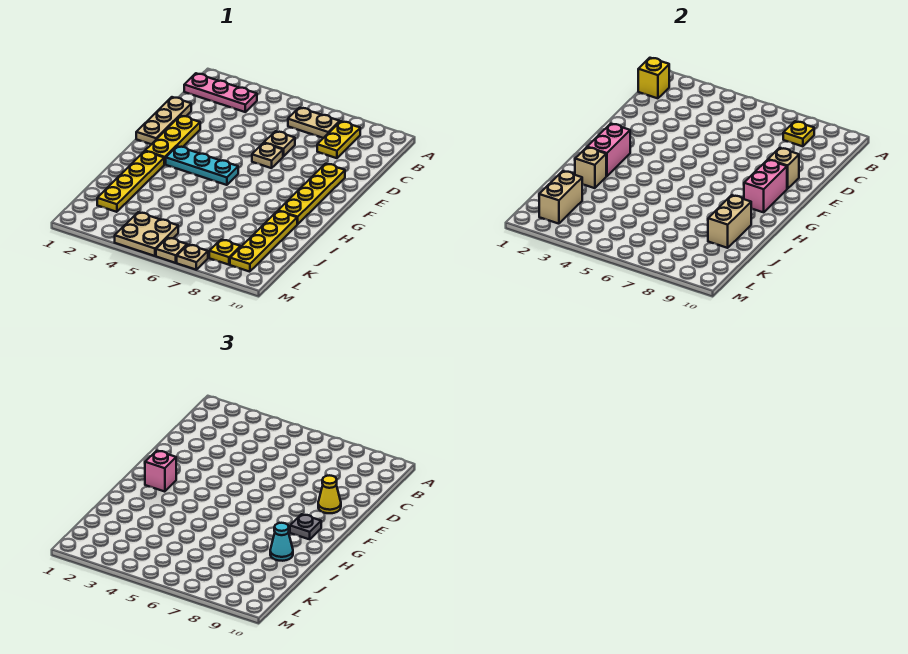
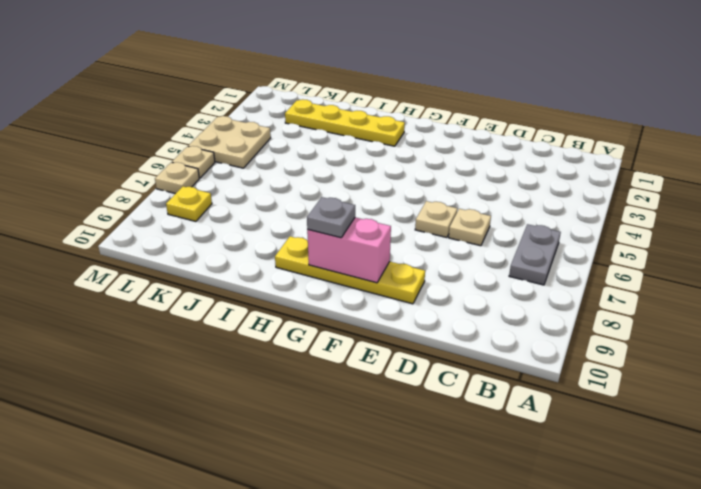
grey 1x2 plate [509,224,561,285] -> tan 1x2 plate [288,108,340,138]
none -> pink 1x3 plate [184,73,257,112]
none -> yellow 1x2 plate [317,121,360,158]
none -> tan 1x3 plate [136,97,191,144]

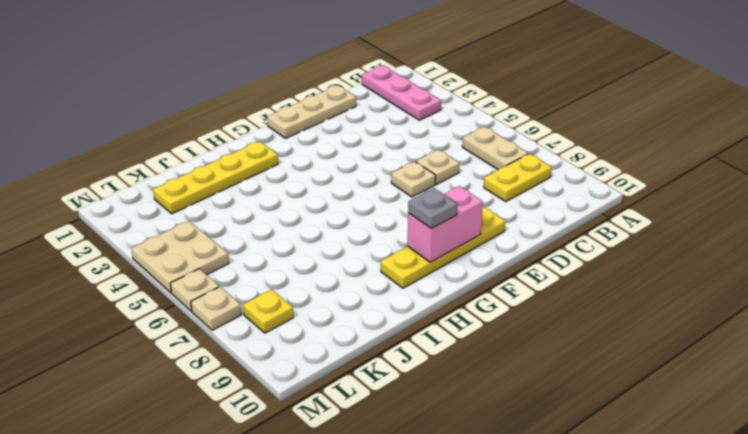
none -> yellow 1x3 plate [145,116,200,165]
none -> cyan 1x3 plate [166,146,238,185]
none -> yellow 1x4 plate [230,211,297,272]

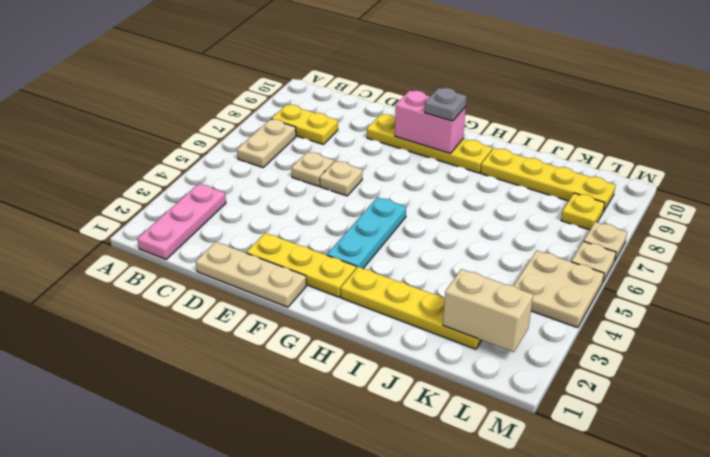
none -> yellow 1x1 brick [638,58,669,98]
none -> yellow 1x1 plate [783,121,814,146]
none -> tan 1x1 brick [768,148,799,189]

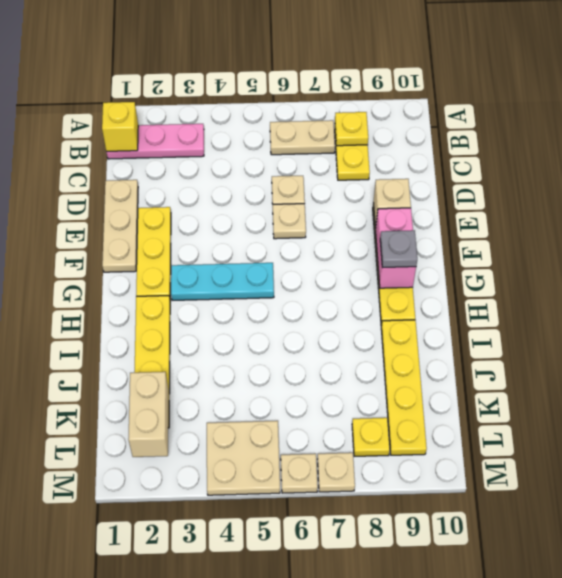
none -> pink 1x2 brick [587,124,630,176]
none -> tan 1x1 brick [575,147,606,188]
none -> tan 1x2 brick [708,195,751,248]

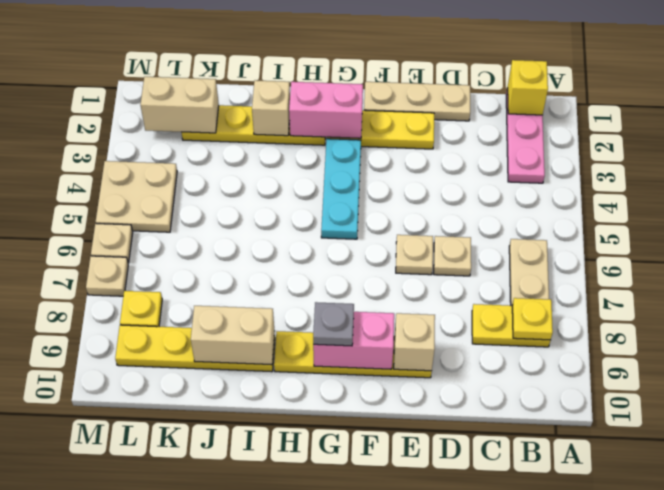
none -> yellow 1x1 cone [318,475,341,513]
none -> pink 1x1 brick [145,451,176,492]
none -> cyan 1x1 cone [270,523,293,561]

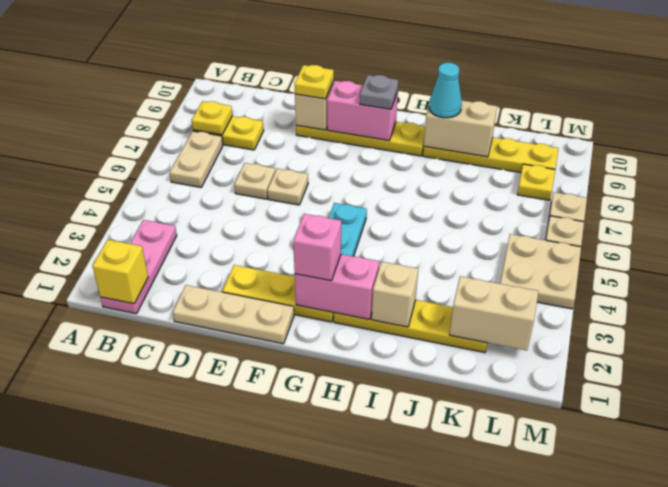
yellow 1x1 plate [295,65,334,99] -> yellow 1x1 cone [318,475,341,513]

